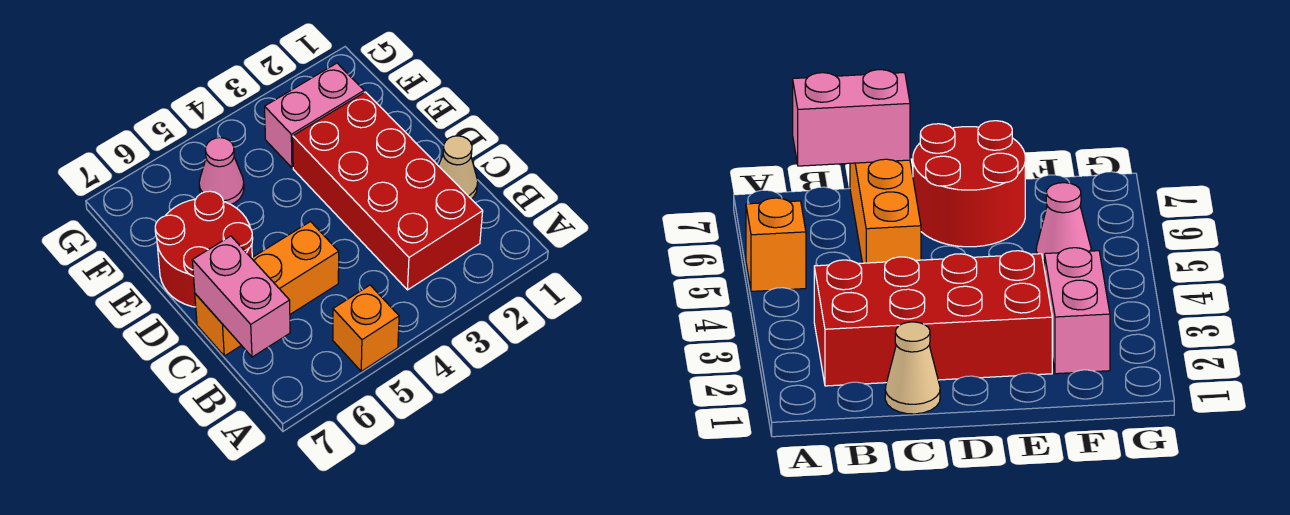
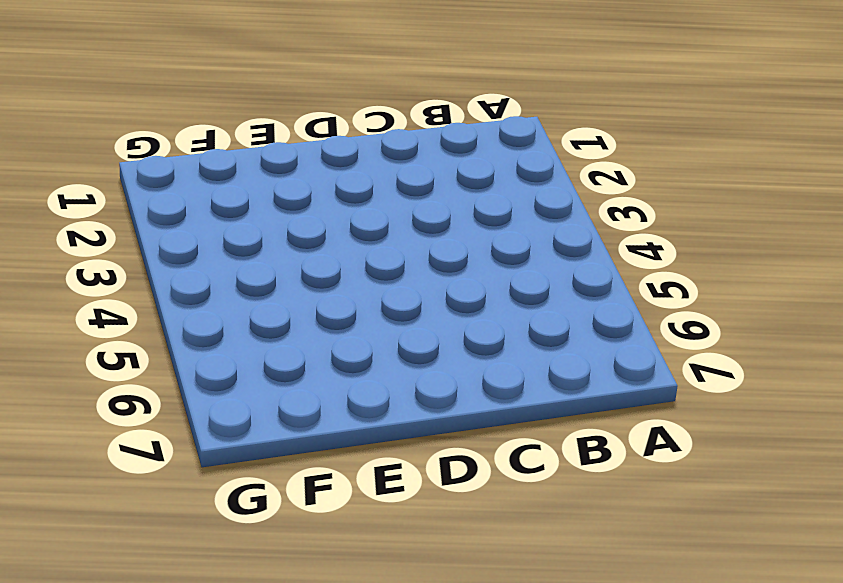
none -> orange 1x1 brick [333,285,399,371]
none -> red 2x4 brick [293,92,483,290]

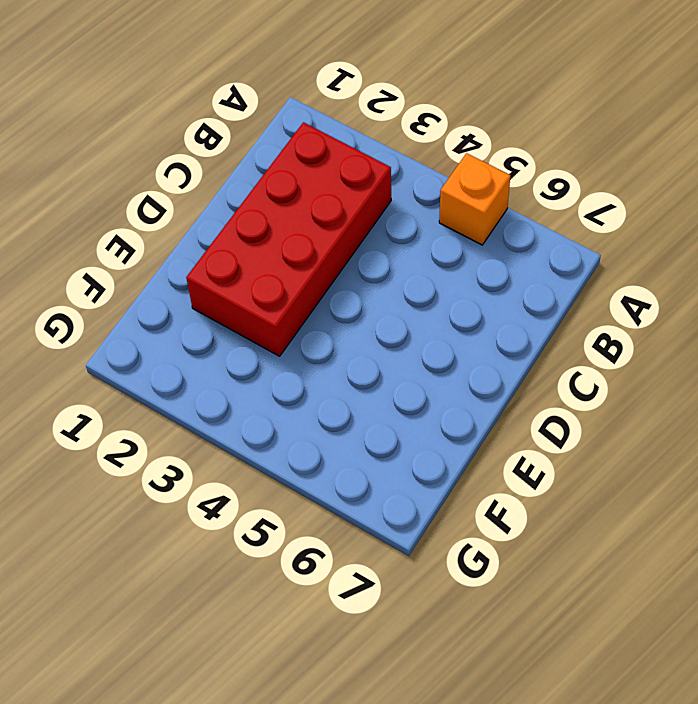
none -> tan 1x1 cone [438,136,478,199]
none -> orange 1x3 brick [195,222,339,356]

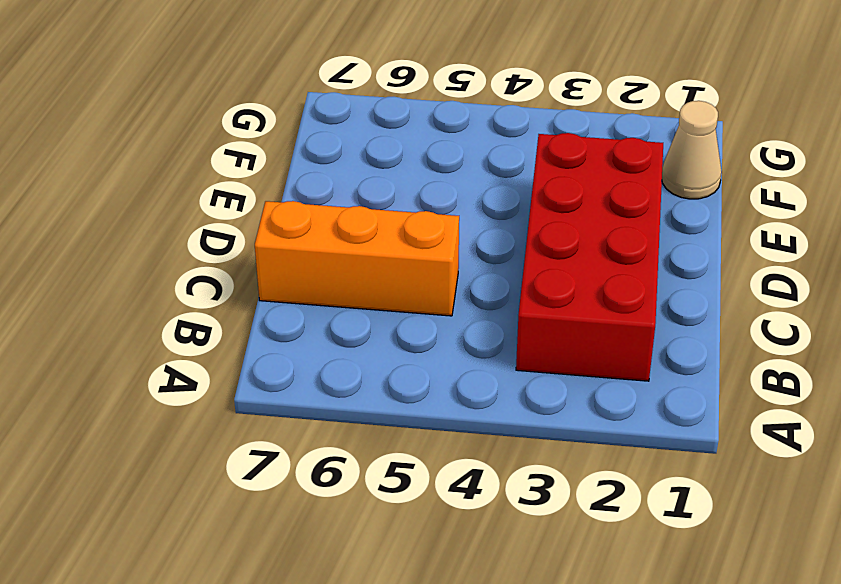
tan 1x1 cone [662,101,722,199] -> tan 1x1 cone moved to [438,136,478,199]
none -> orange 1x1 brick [333,285,399,371]
none -> red 2x2 round brick [155,191,253,307]

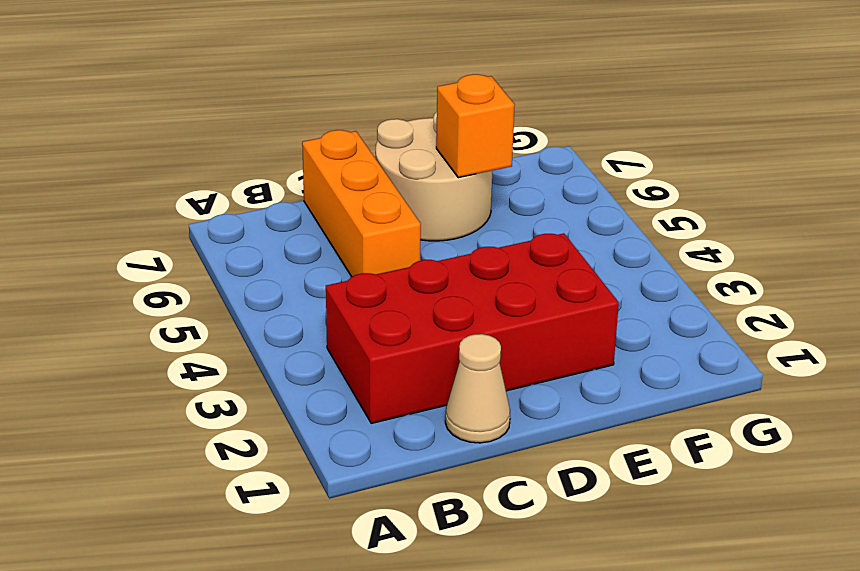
tan 2x2 round brick [376,112,492,241] -> red 2x2 round brick [155,191,253,307]
orange 1x1 brick [436,74,515,178] -> orange 1x1 brick moved to [333,285,399,371]
none -> pink 1x2 brick [265,63,364,168]
none -> pink 1x1 cone [199,138,244,204]

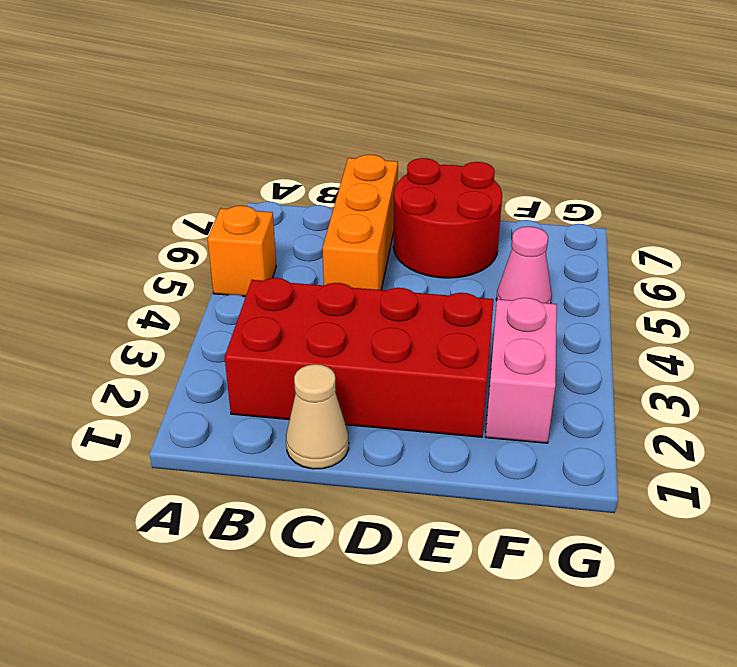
none -> pink 1x2 brick [192,236,290,357]

